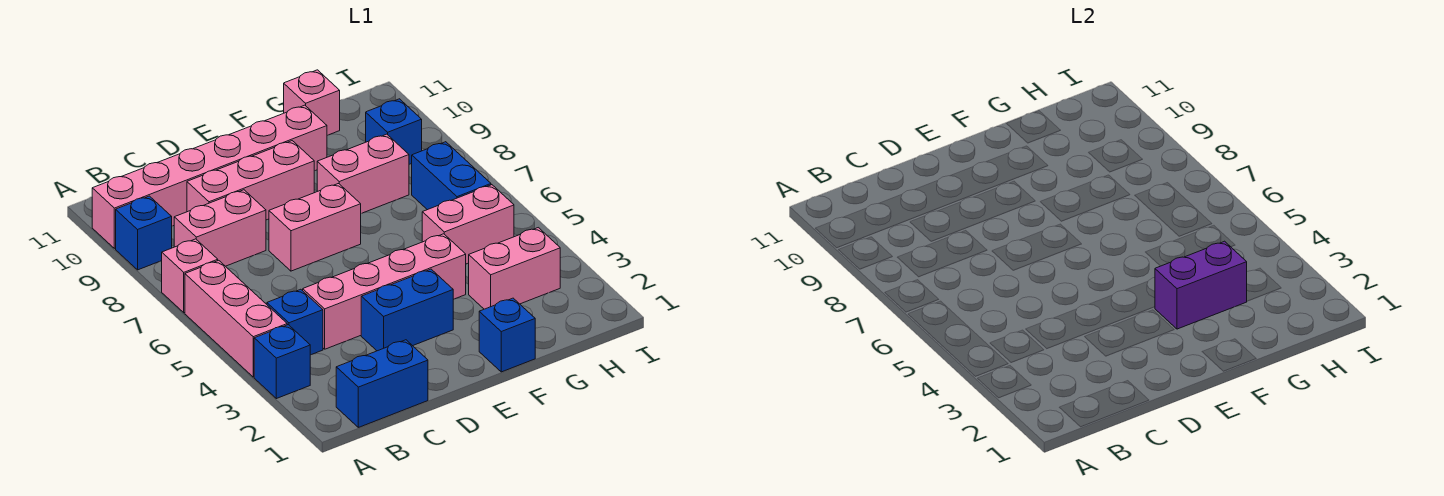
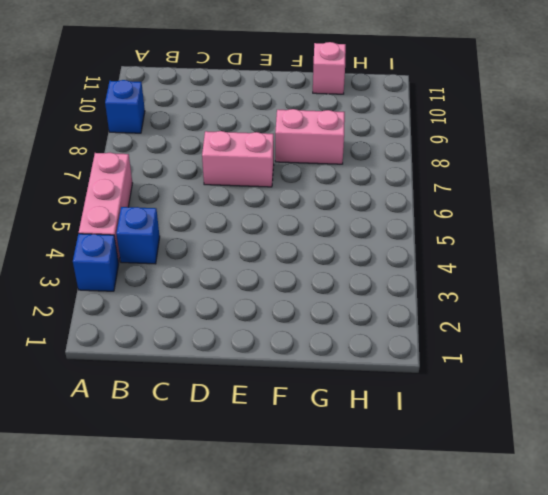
none -> pink 1x1 brick [162,239,218,313]
none -> pink 1x6 brick [92,105,327,248]
none -> blue 1x2 brick [336,340,428,427]

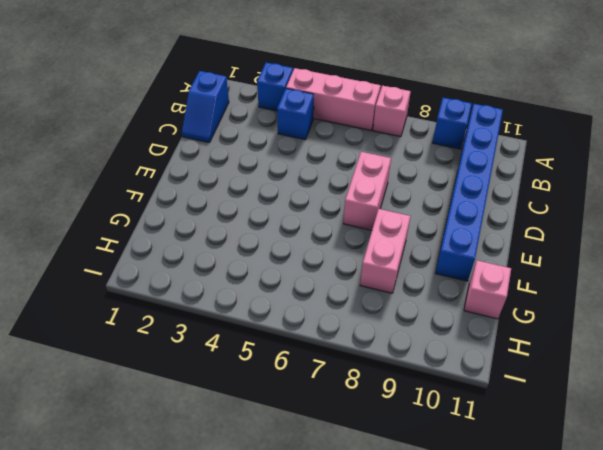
blue 1x6 brick [435,104,503,281] -> pink 1x6 brick [92,105,327,248]
blue 1x2 slope [182,71,229,143] -> blue 1x2 brick [336,340,428,427]
none -> pink 1x2 brick [174,190,266,266]
none -> pink 1x4 brick [303,234,466,349]
none -> pink 1x3 brick [187,141,314,220]

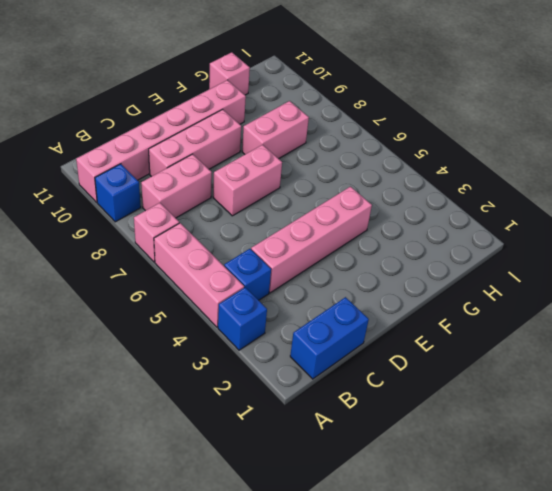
none -> blue 1x2 brick [361,269,453,351]
none -> blue 1x1 brick [479,298,535,372]
none -> pink 1x2 brick [469,228,560,309]

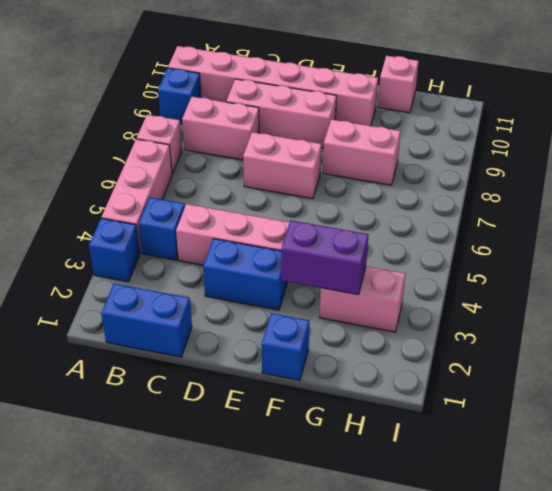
none -> pink 1x2 brick [422,185,514,264]
none -> blue 1x2 brick [412,142,491,210]
none -> blue 1x1 brick [366,99,422,164]

